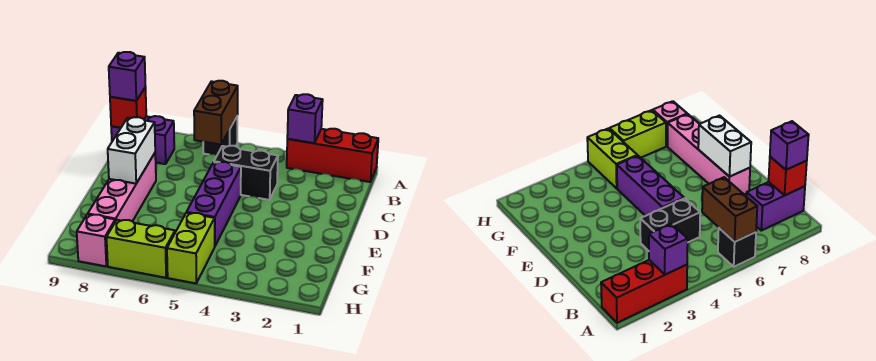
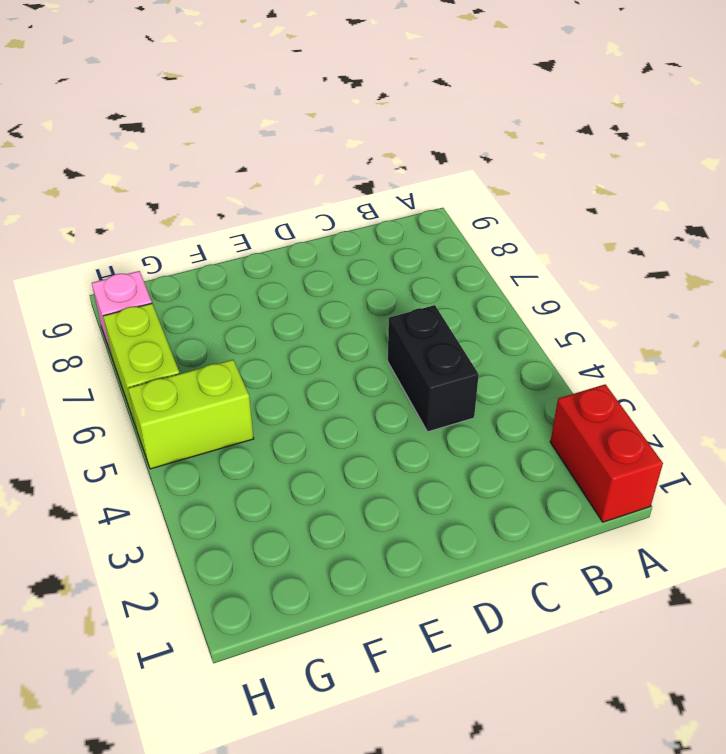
red 1x2 brick [550,384,663,522] -> red 1x3 brick [287,129,378,182]
none -> black 1x1 brick [203,117,237,155]
none -> purple 1x2 brick [111,116,174,164]
none -> purple 1x3 brick [187,162,241,246]

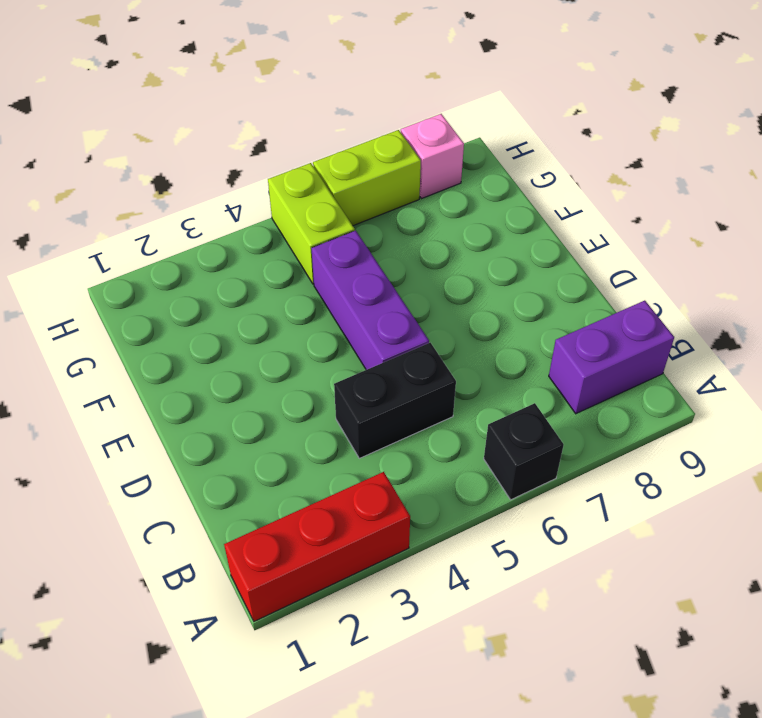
none -> pink 1x4 brick [88,153,156,221]
none -> purple 1x1 brick [287,94,323,143]
none -> brown 1x2 brick [194,81,238,145]

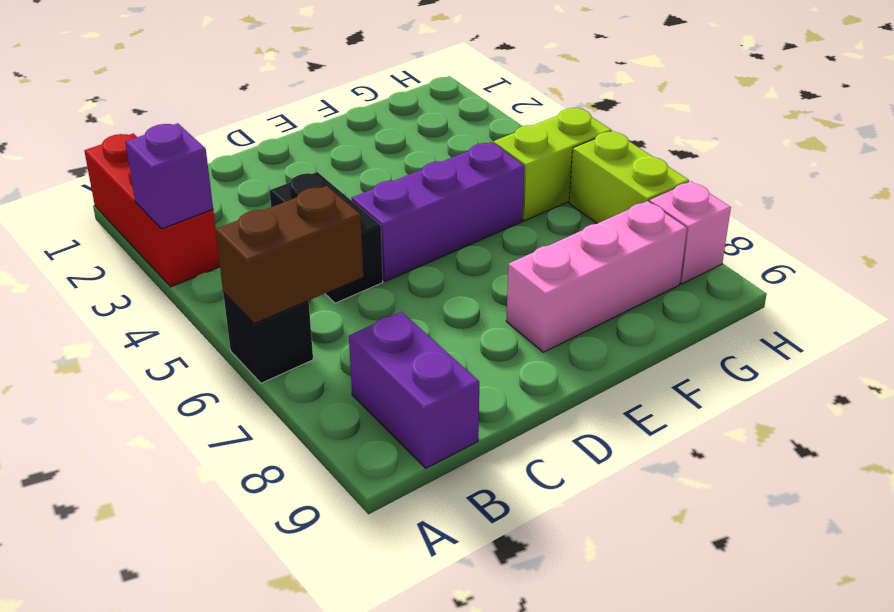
pink 1x3 brick [506,201,687,352] -> pink 1x4 brick [88,153,156,221]
none -> red 1x1 brick [110,87,146,128]
none -> white 1x2 brick [108,117,155,184]
none -> purple 1x1 brick [109,52,146,101]

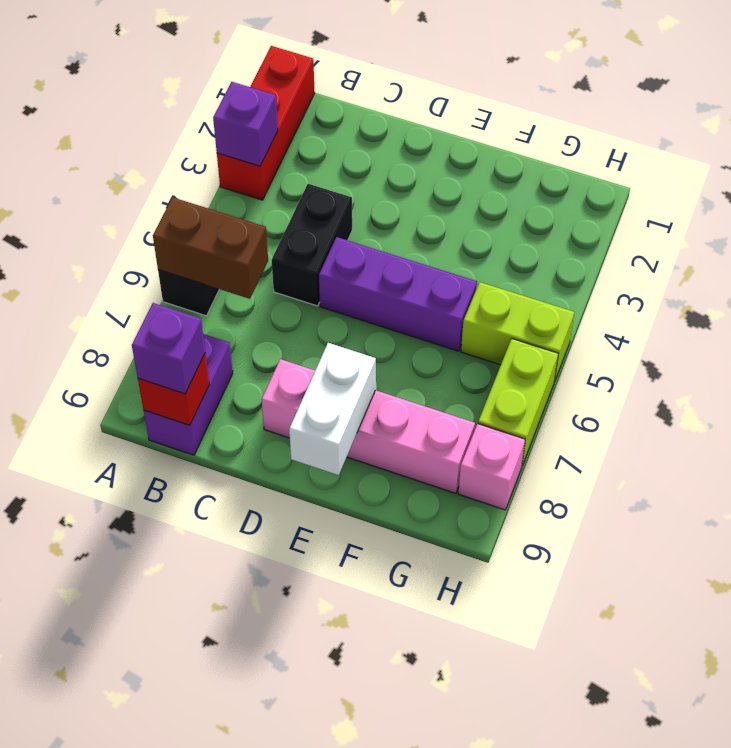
white 1x2 brick [289,343,376,475] -> white 1x2 brick turned to [108,117,155,184]

